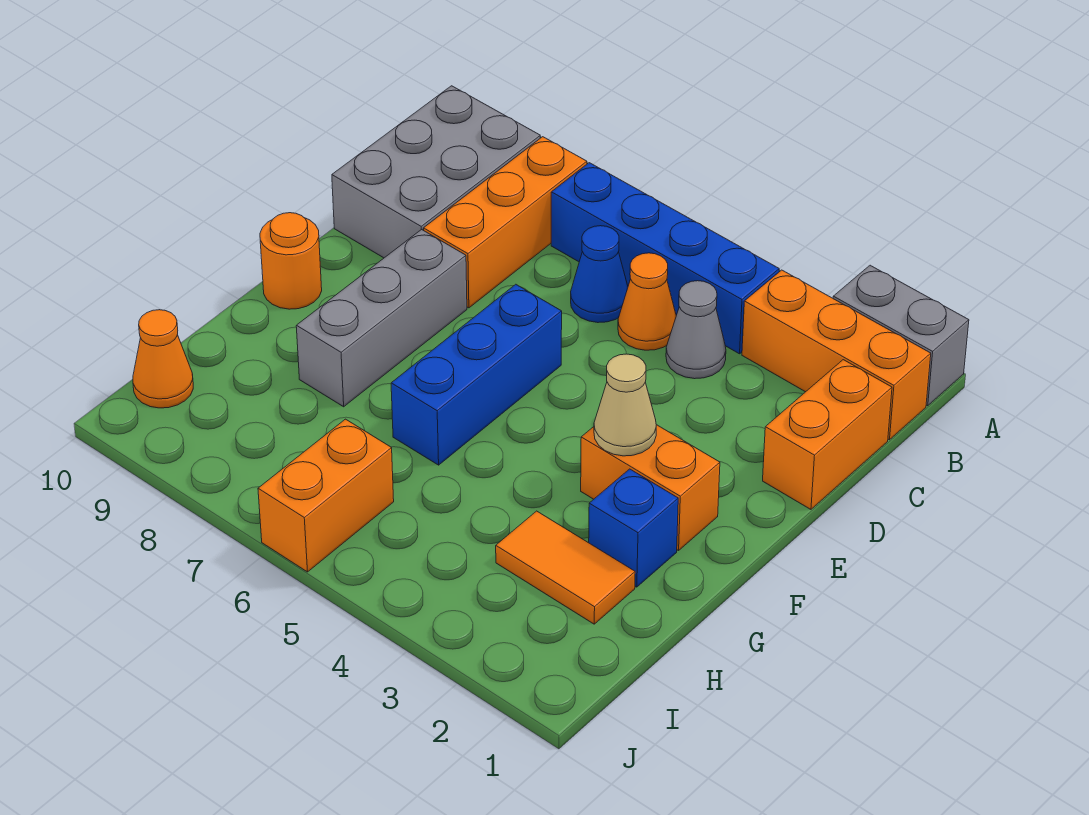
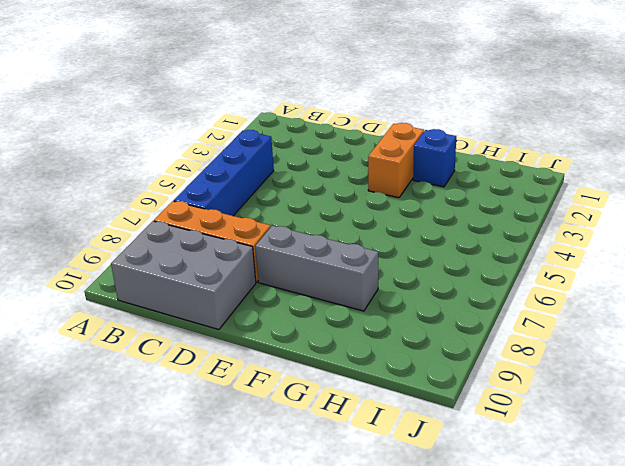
none -> grey 1x2 brick [833,265,969,406]
none -> orange 1x3 brick [742,270,931,440]
none -> orange 1x2 brick [763,360,892,509]

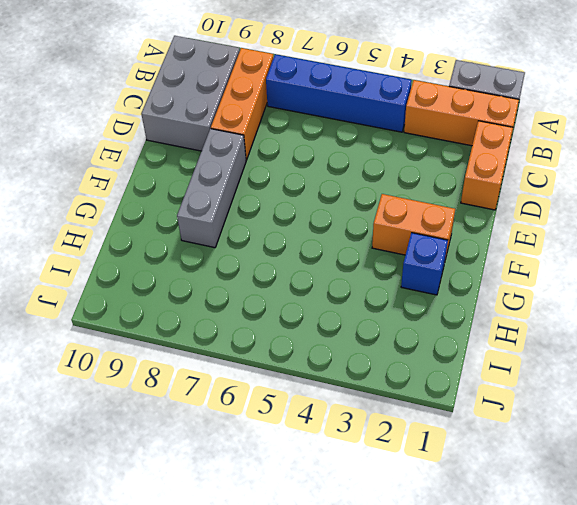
none -> grey 1x1 cone [666,281,726,379]
none -> orange 1x1 cone [618,253,676,350]
none -> blue 1x1 cone [571,226,628,323]

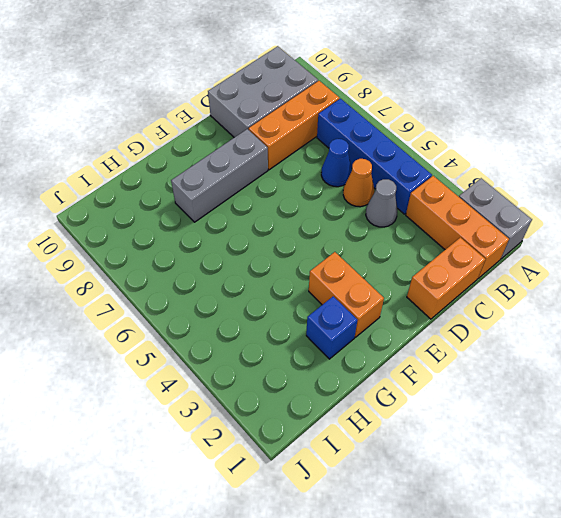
none -> blue 1x3 brick [391,284,562,465]
none -> orange 1x1 round brick [260,213,322,309]
none -> orange 1x2 tile [496,511,635,624]

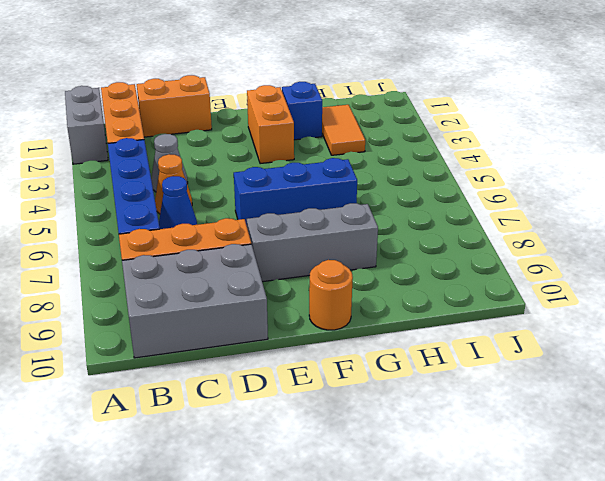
none -> orange 1x2 brick [258,419,394,572]
none -> orange 1x1 cone [133,310,193,408]
none -> tan 1x1 cone [594,354,656,456]

